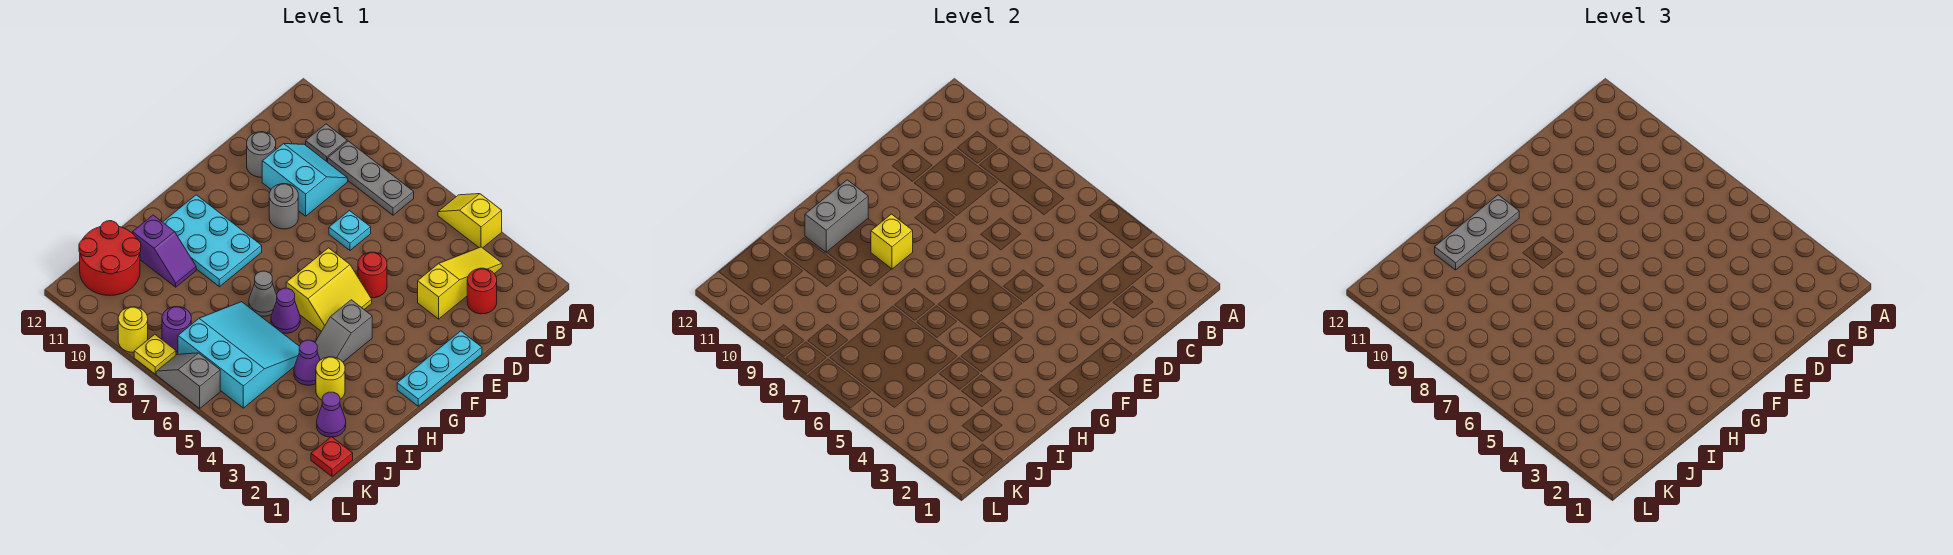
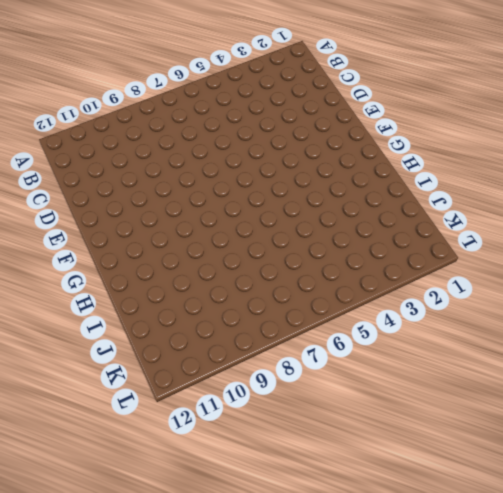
none -> yellow 1x2 slope [438,194,502,248]
none -> yellow 1x3 slope [418,247,502,319]
none -> grey 1x3 plate [328,141,414,215]
none -> grey 1x1 plate [306,124,347,162]

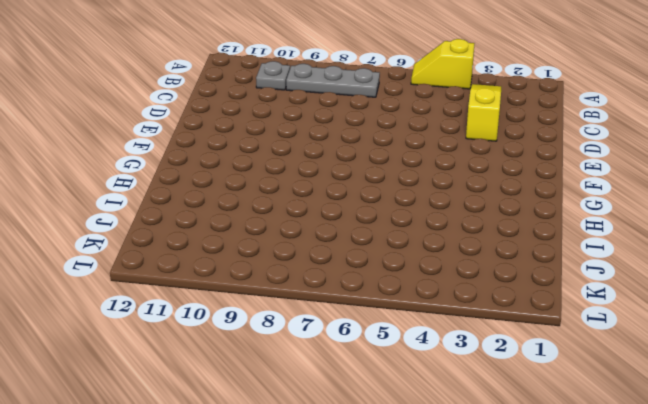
none -> red 1x1 round brick [467,268,497,314]
none -> cyan 2x2 slope [262,144,348,216]
none -> cyan 1x1 plate [329,211,371,250]
none -> grey 1x1 round brick [247,132,276,177]

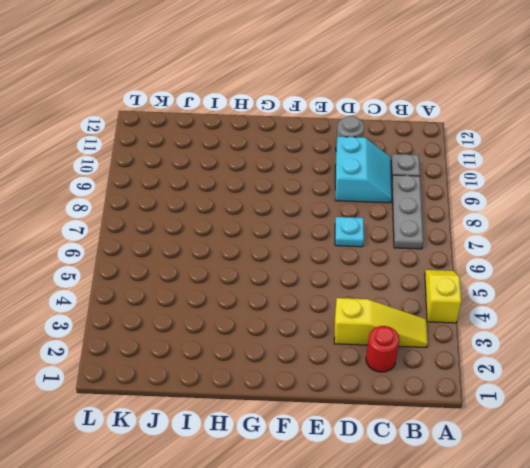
none -> cyan 1x3 plate [397,331,482,406]
none -> red 1x1 round brick [358,252,387,298]
none -> grey 1x1 round brick [269,184,298,229]
none -> yellow 2x2 slope [286,248,372,331]

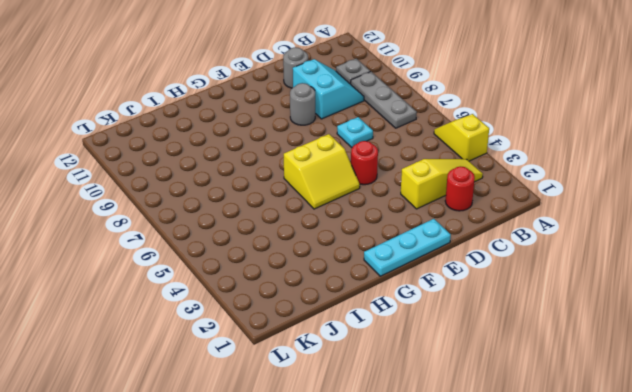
none -> grey 1x2 slope [315,300,372,362]
none -> cyan 2x3 plate [163,195,262,287]
none -> purple 1x1 cone [271,288,300,333]
none -> grey 1x1 cone [249,271,277,316]

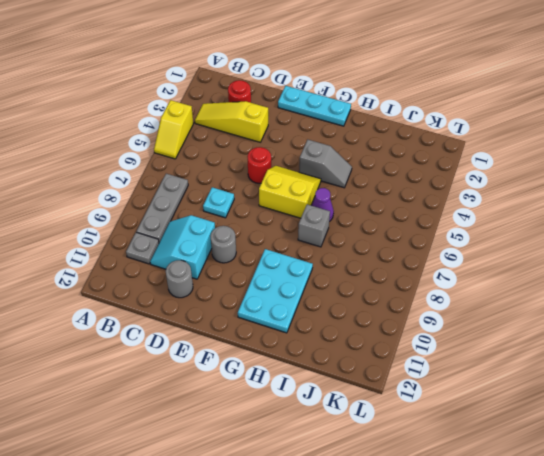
grey 1x1 brick [298,204,330,247] -> grey 1x1 cone [249,271,277,316]
none -> yellow 1x1 round brick [316,357,345,400]
none -> purple 1x1 cone [294,340,320,385]
none -> cyan 3x3 slope [178,302,299,408]
none -> purple 1x2 slope [133,215,196,287]

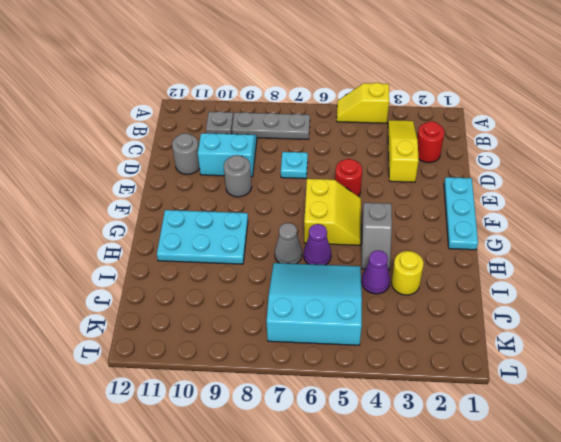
none -> purple 1x2 slope [133,215,196,287]
none -> purple 1x1 cone [317,392,346,437]
none -> red 2x2 round brick [79,221,141,296]
none -> red 1x1 plate [311,437,353,476]

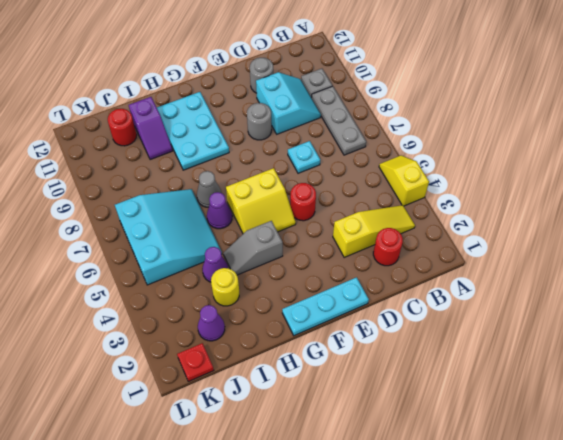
red 1x1 round brick [108,109,137,146] -> red 2x2 round brick [79,221,141,296]
none -> purple 1x1 round brick [162,307,191,352]
none -> grey 1x2 slope [156,353,220,408]
none -> yellow 1x1 plate [134,334,176,374]
none -> yellow 1x1 round brick [118,307,148,352]

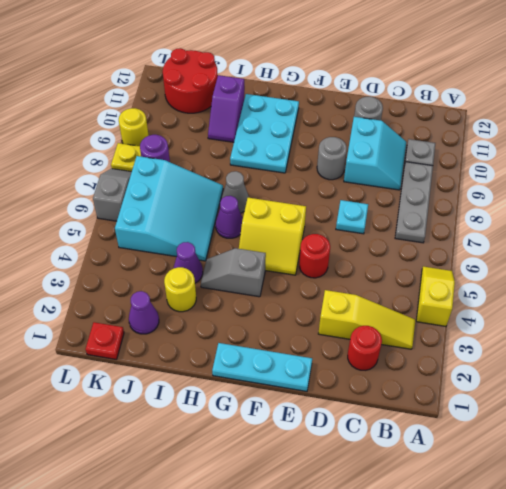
none -> yellow 1x1 brick [871,214,913,269]
none -> grey 1x2 brick [805,180,868,252]
none -> grey 1x3 plate [1435,195,1519,270]

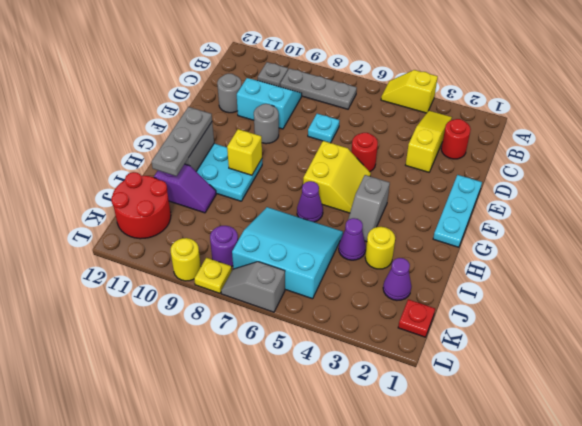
none -> grey 1x1 cone [249,271,277,316]

